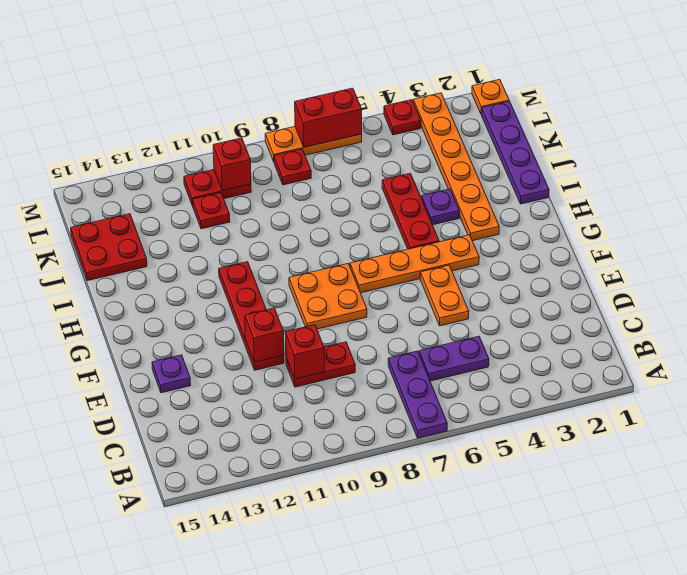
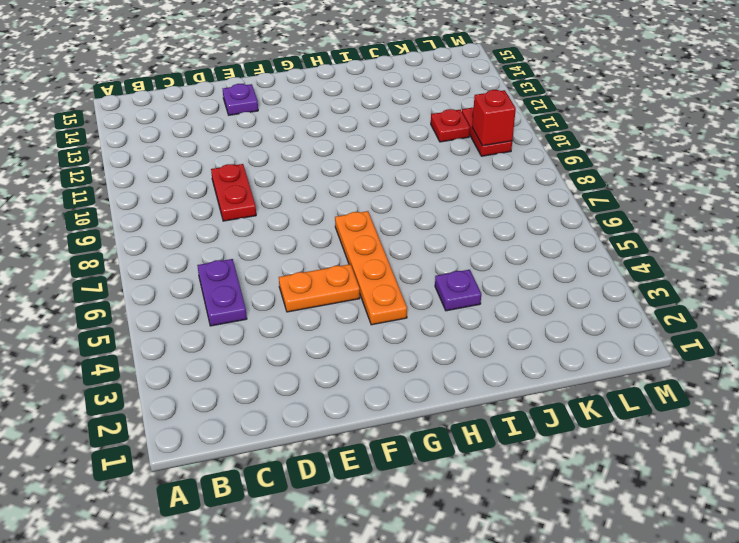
none -> purple 1x3 plate [388,351,447,438]
none -> red 1x4 plate [219,262,284,370]
none -> orange 2x2 plate [289,264,367,329]

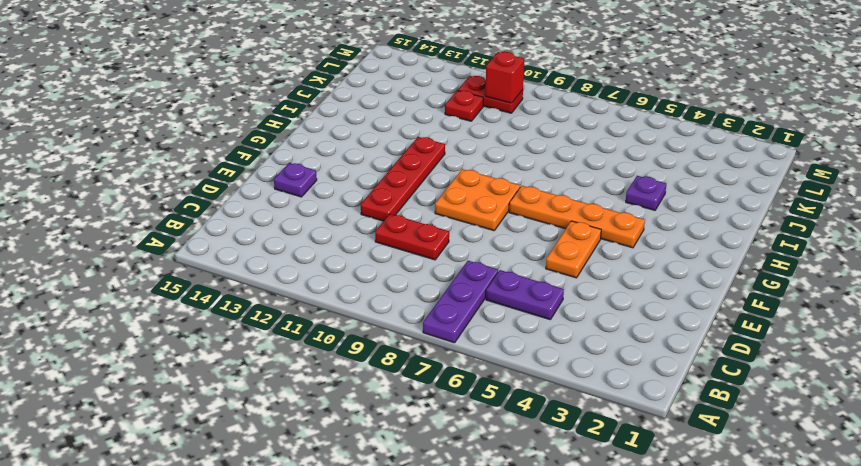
none -> orange 1x6 plate [413,93,499,241]
none -> red 1x3 plate [382,173,439,249]
none -> purple 1x4 plate [482,101,549,204]

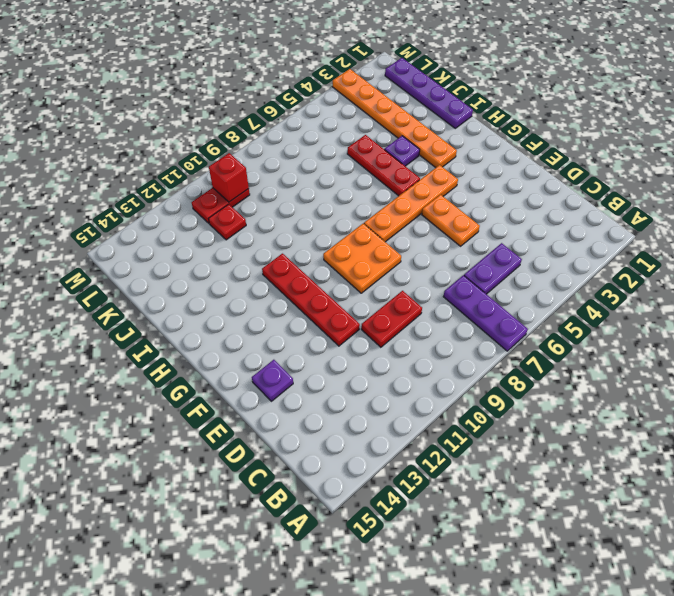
none -> red 2x2 plate [71,214,147,281]
none -> red 1x1 plate [274,149,311,185]
none -> orange 1x1 plate [472,79,509,115]

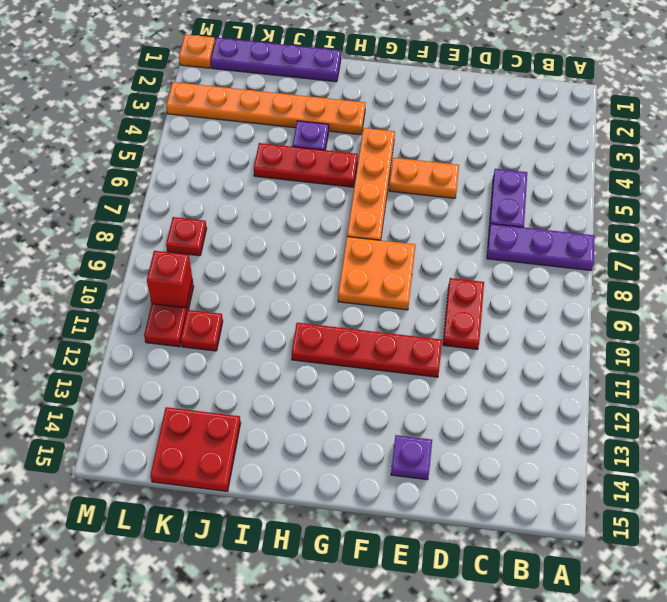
none -> red 1x1 plate [384,100,421,135]
none -> orange 1x3 plate [265,127,362,161]
none -> red 1x1 brick [285,325,324,379]

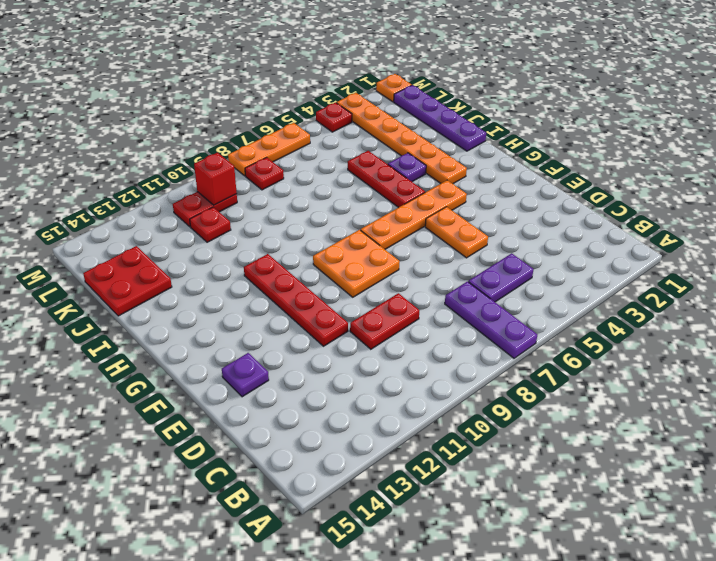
none -> red 1x1 brick [285,325,324,379]
none -> red 1x1 brick [245,308,284,362]
none -> red 1x2 brick [295,88,362,147]

